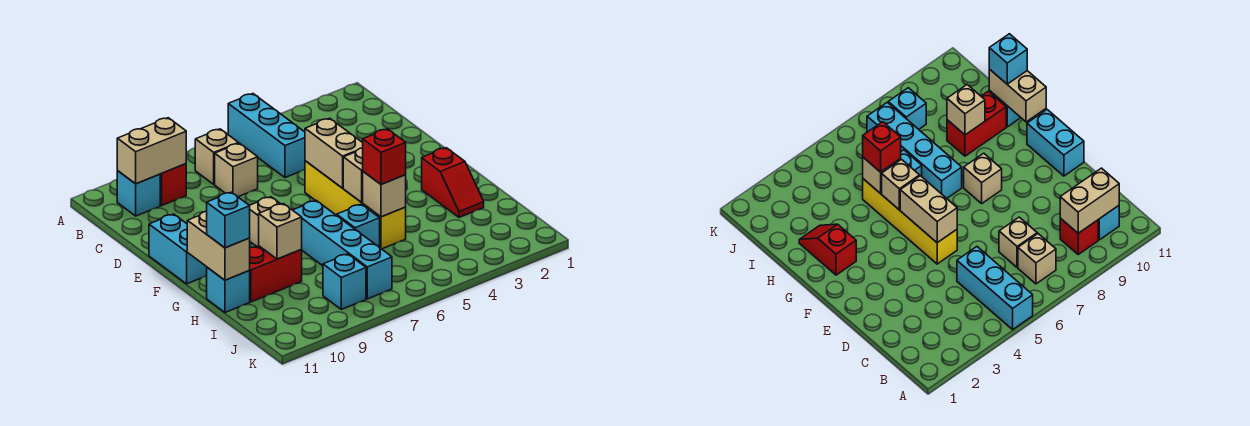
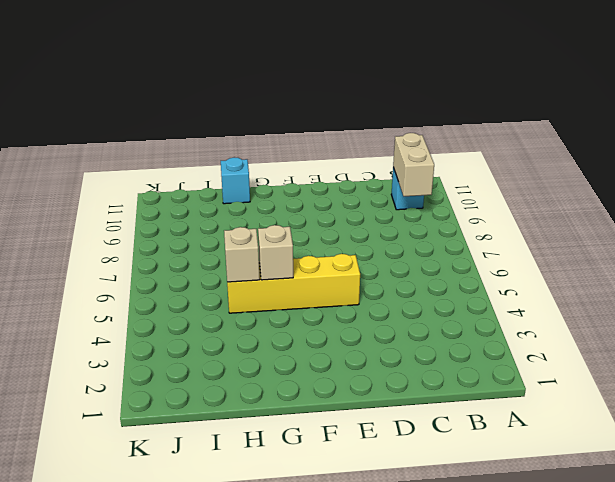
none -> cyan 1x3 brick [228,94,305,178]
none -> tan 1x1 brick [195,129,239,184]
none -> red 1x1 brick [160,164,186,205]

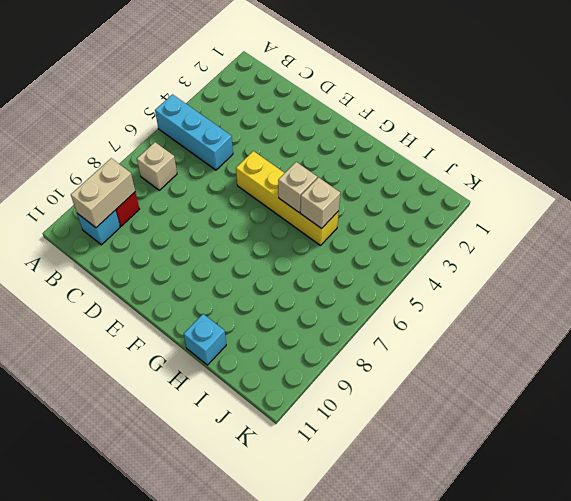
none -> tan 1x1 brick [215,143,258,197]
none -> cyan 1x2 brick [149,214,207,284]
none -> tan 1x1 brick [249,197,280,246]

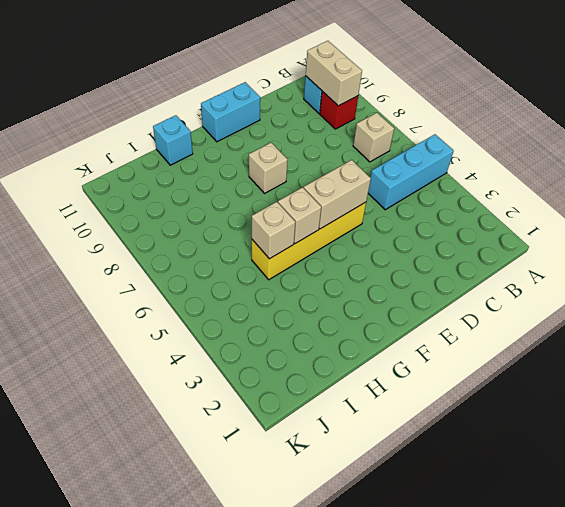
none -> tan 1x1 brick [215,143,258,197]
none -> red 1x2 slope [422,148,484,217]
none -> cyan 1x4 brick [293,201,392,299]

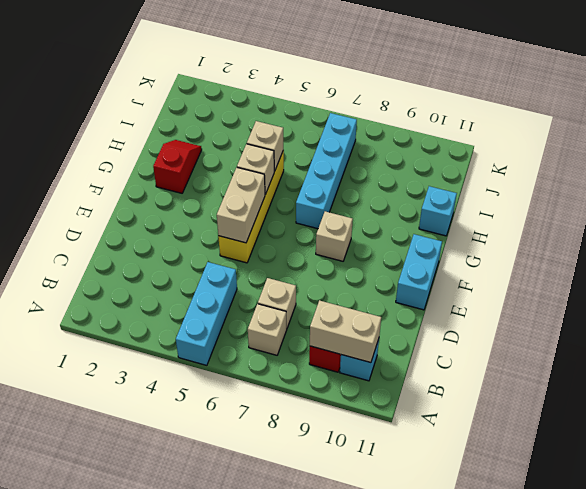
none -> cyan 1x1 brick [337,204,380,248]
none -> red 1x2 brick [249,246,302,302]
none -> cyan 1x1 brick [323,254,366,309]

